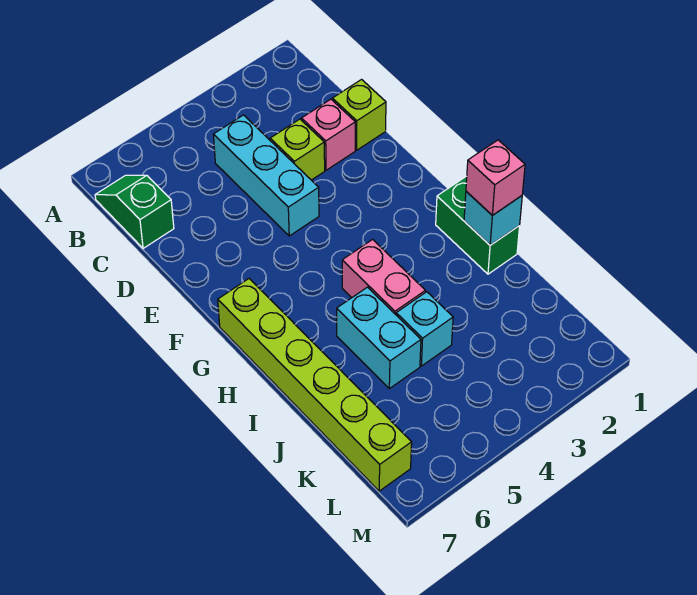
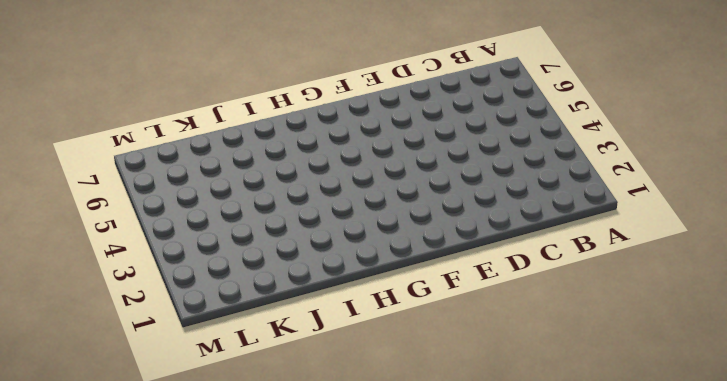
none -> green 1x2 slope [95,175,174,248]
none -> cyan 1x3 brick [213,115,319,236]
none -> lime 1x1 brick [332,80,386,150]

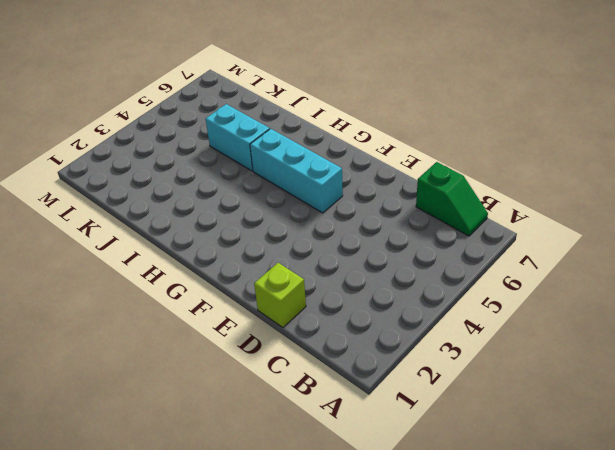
cyan 1x3 brick [250,129,343,213] -> cyan 1x3 brick moved to [213,115,319,236]
none -> pink 1x1 brick [302,99,355,170]
none -> lime 1x1 brick [270,119,325,180]
none -> lime 1x6 brick [218,279,412,491]

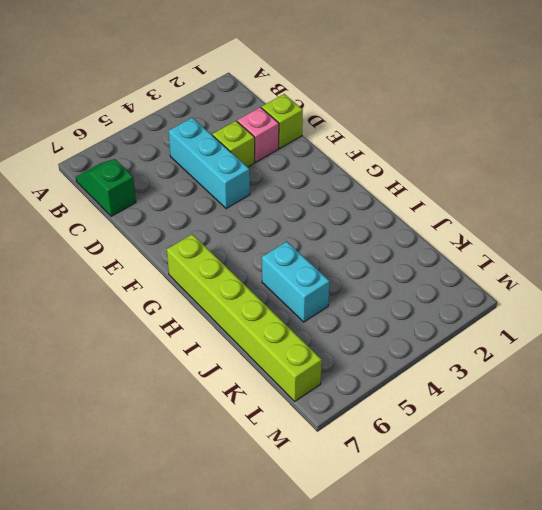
none -> green 1x2 brick [436,176,520,274]
none -> pink 1x2 brick [342,240,425,315]
none -> cyan 1x1 brick [396,292,453,366]

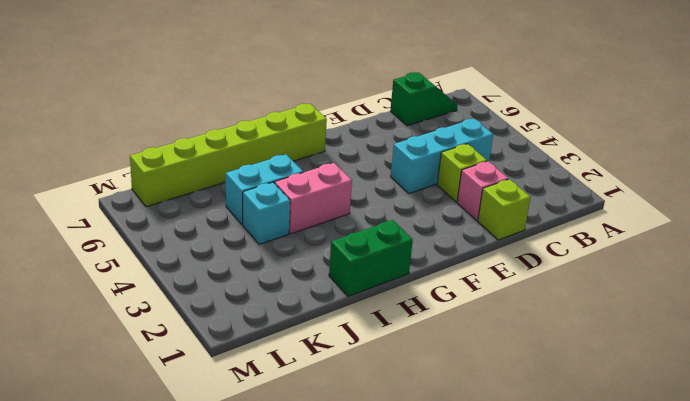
none -> cyan 1x1 brick [464,191,522,245]
none -> pink 1x1 brick [466,140,525,215]

